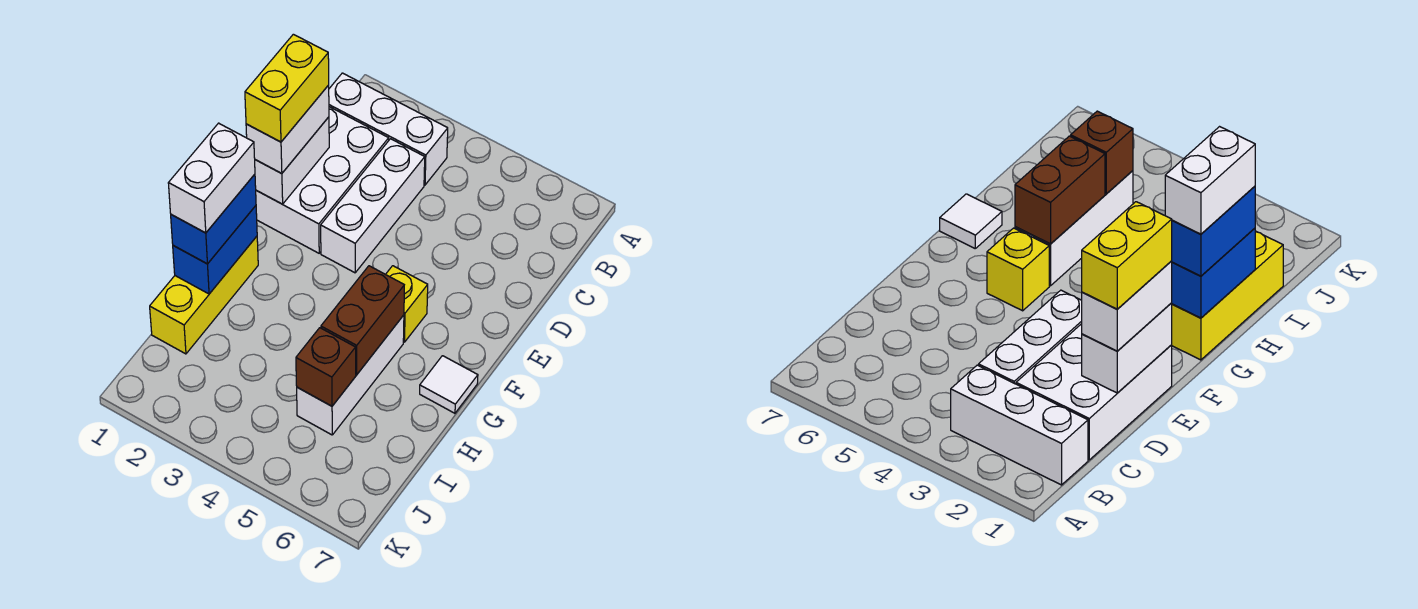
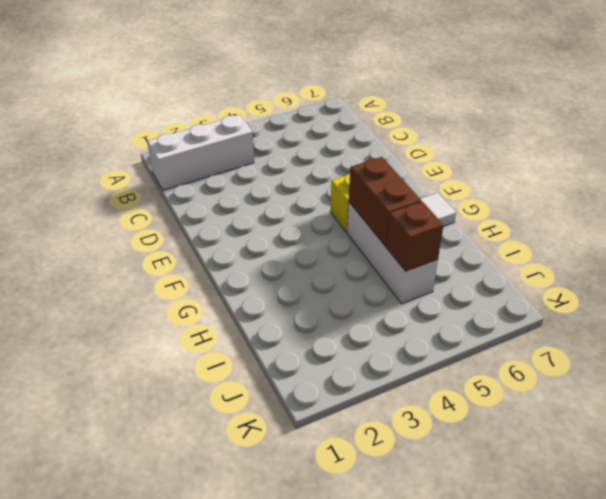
none -> white 2x3 brick [256,107,389,253]
none -> white 1x3 brick [321,139,425,273]
none -> yellow 1x3 brick [150,236,258,354]

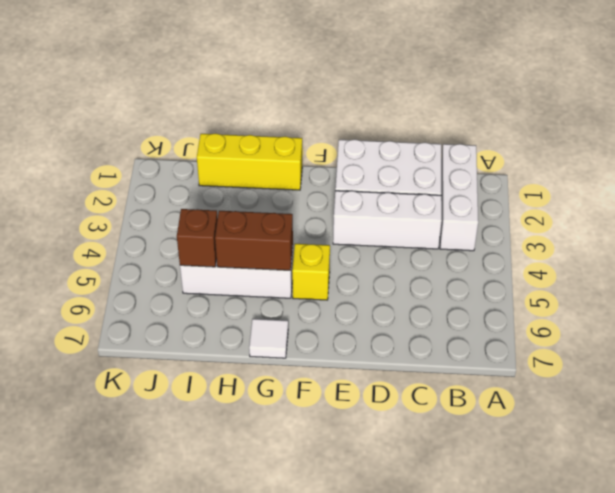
none -> white 1x2 brick [255,117,329,204]
none -> blue 1x2 brick [173,206,257,294]
none -> white 1x2 brick [246,85,329,174]

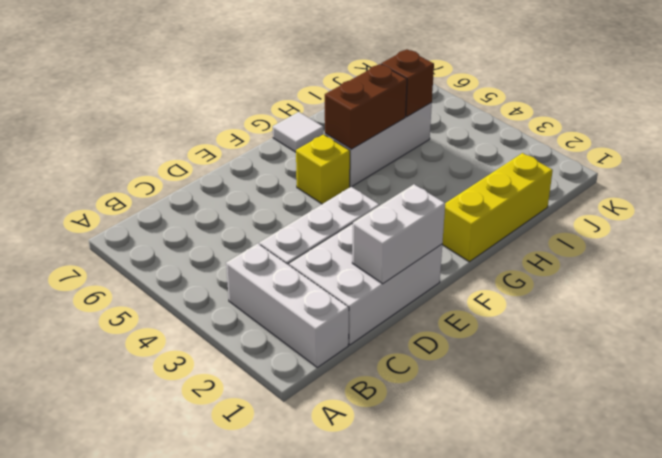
none -> blue 1x2 brick [173,206,257,294]
none -> white 1x2 brick [246,85,329,174]
none -> blue 1x2 brick [171,174,256,264]

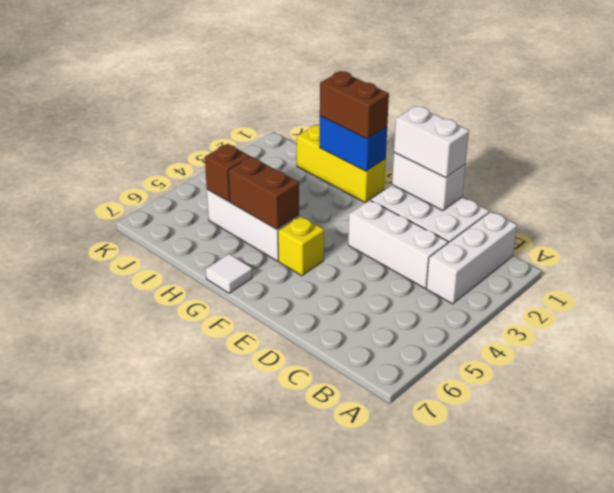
brown 1x2 brick [320,71,389,139] -> blue 1x2 brick [171,174,256,264]
none -> yellow 1x2 brick [245,34,329,142]
none -> white 1x2 brick [168,123,255,233]

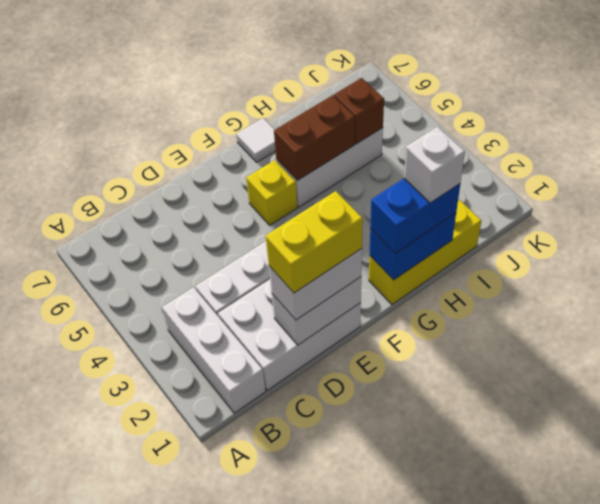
white 1x1 brick [404,127,465,203] -> white 1x2 brick [168,123,255,233]

